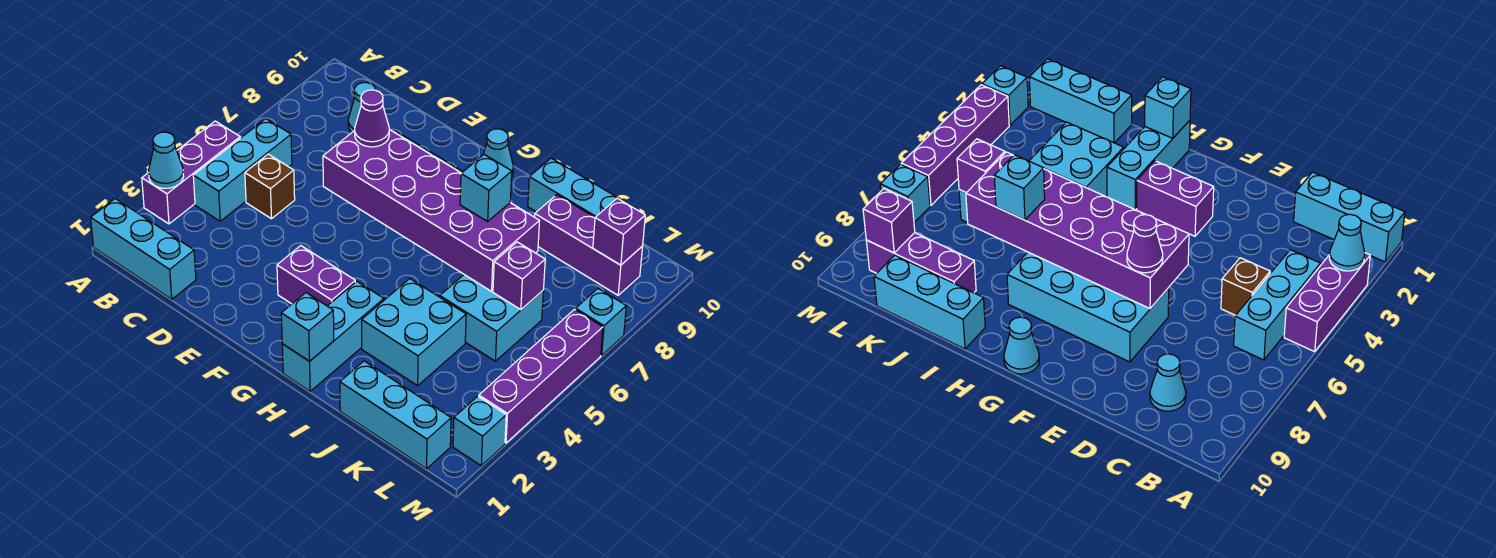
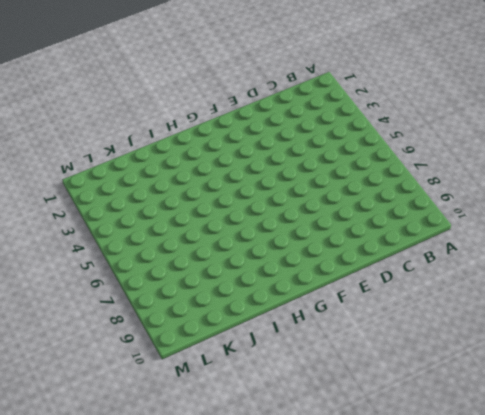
none -> cyan 1x3 brick [91,199,196,299]
none -> purple 1x3 brick [142,121,240,224]
none -> cyan 1x3 brick [193,119,292,221]

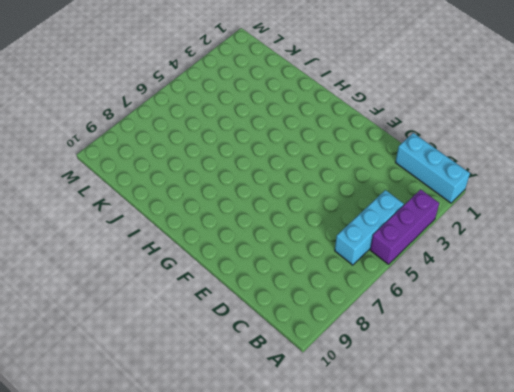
none -> brown 1x1 brick [245,154,295,219]
none -> cyan 1x1 cone [348,82,375,132]
none -> cyan 2x4 brick [1007,252,1169,362]

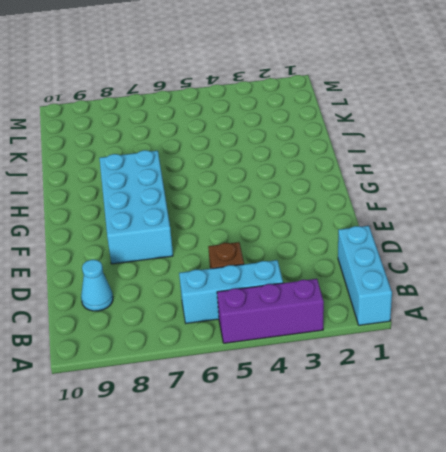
none -> purple 1x2 brick [277,246,355,306]
none -> cyan 1x1 cone [483,129,513,175]
none -> cyan 1x3 brick [282,281,384,391]

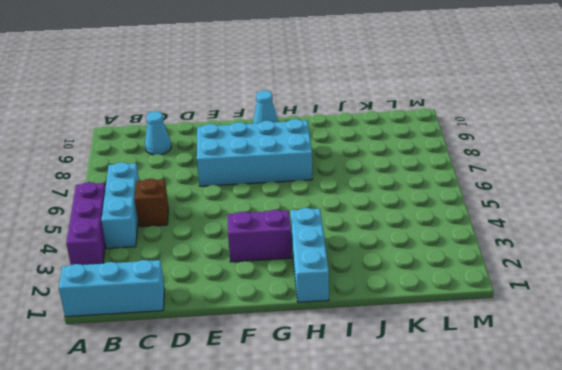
none -> cyan 2x2 brick [362,279,466,386]
none -> cyan 1x3 brick [528,158,636,217]
none -> cyan 1x3 brick [340,361,451,469]

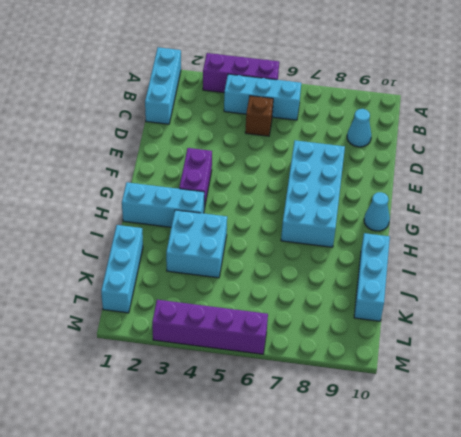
none -> cyan 2x2 brick [440,275,543,361]
none -> purple 1x3 brick [535,195,643,295]
none -> cyan 1x1 brick [453,396,506,466]

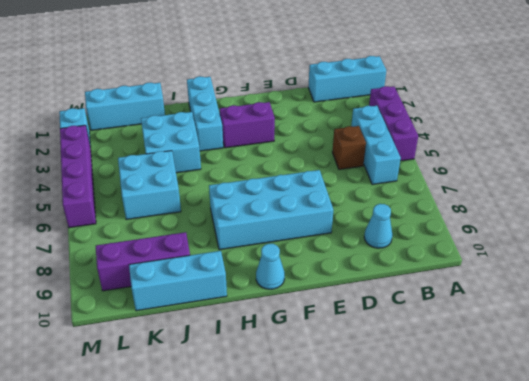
none -> cyan 1x1 brick [576,289,626,355]
none -> cyan 1x1 cone [149,132,184,188]
none -> purple 2x6 brick [323,129,540,291]

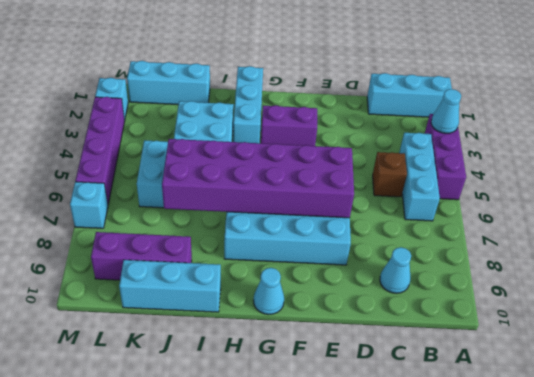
none -> cyan 1x1 brick [281,293,334,361]
none -> purple 1x1 brick [493,242,545,310]
none -> purple 1x1 brick [593,198,645,265]

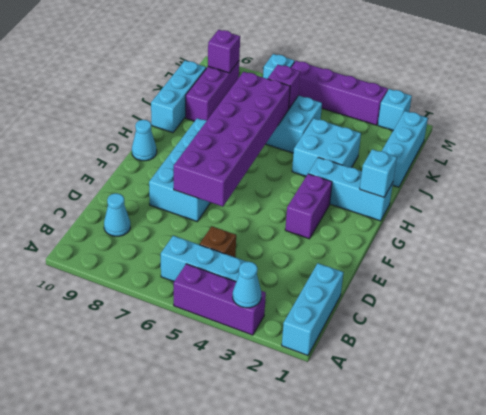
none -> purple 1x1 cone [355,90,389,147]
none -> cyan 1x1 brick [460,155,512,221]

